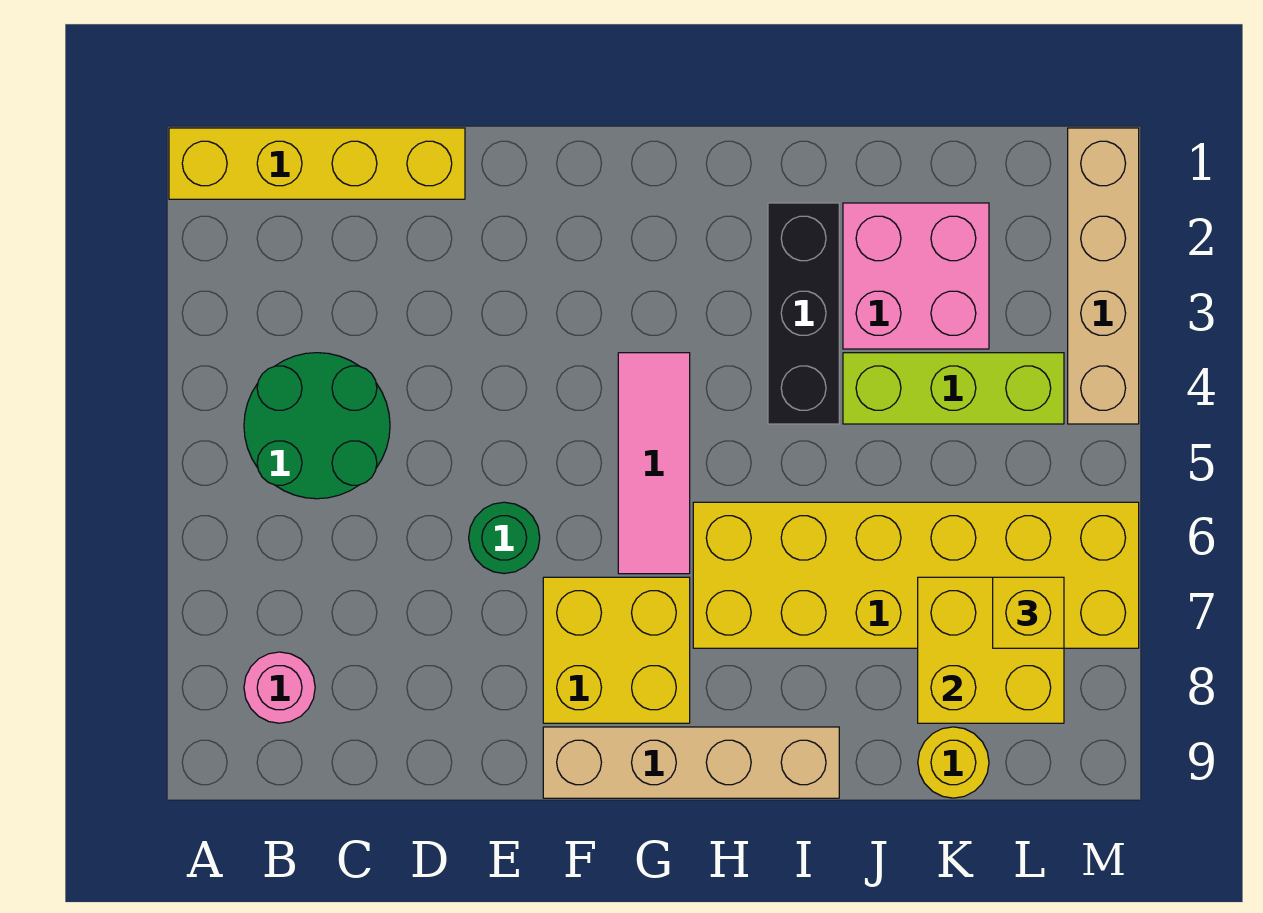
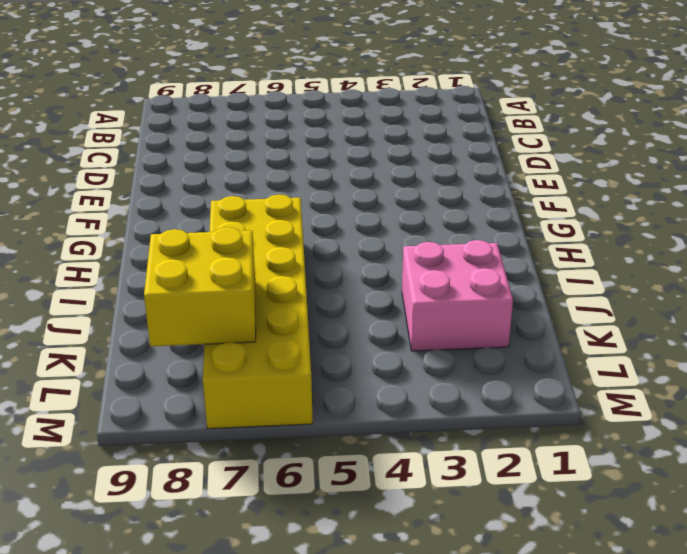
none -> yellow 1x4 brick [169,128,465,199]
none -> green 2x2 round brick [244,353,390,499]
none -> pink 1x1 round brick [244,652,315,723]

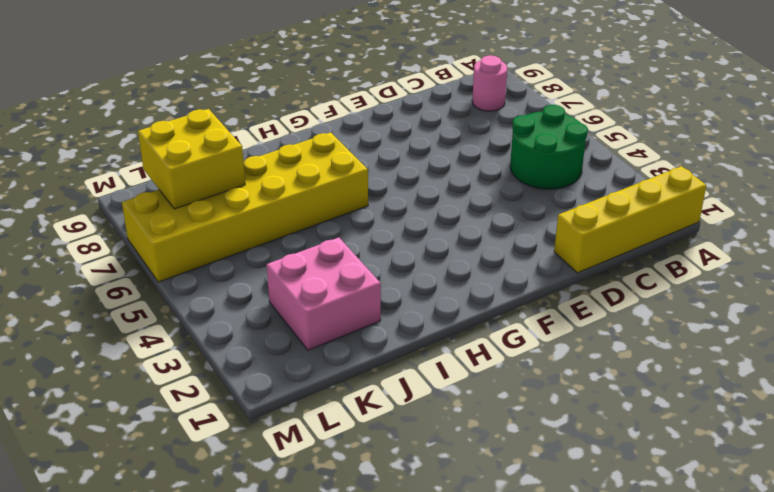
none -> green 1x1 round brick [469,502,540,574]
none -> yellow 2x2 brick [543,577,690,723]
none -> tan 1x4 brick [543,727,839,798]

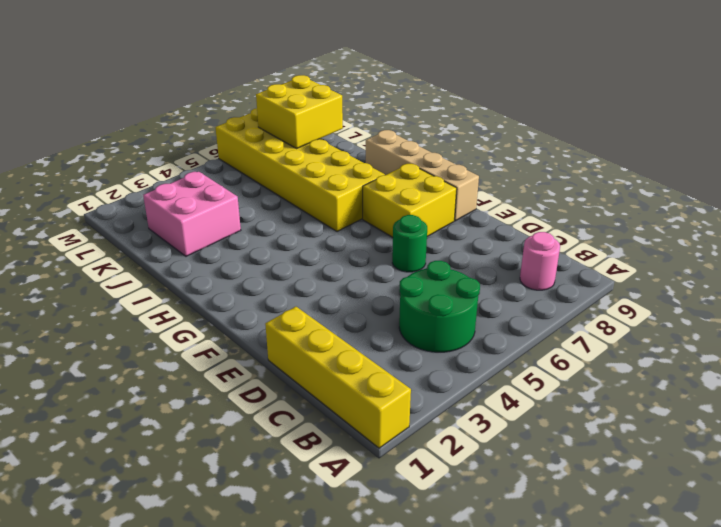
none -> pink 1x3 tile [618,353,690,574]
none -> black 1x3 brick [768,203,839,424]
none -> lime 1x3 brick [843,353,1064,424]

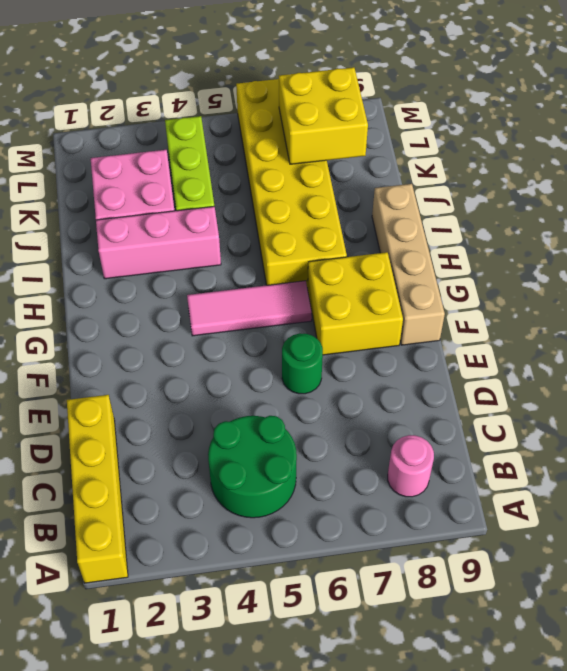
pink 1x3 brick [96,206,221,279] -> black 1x3 brick [768,203,839,424]
none -> yellow 1x1 round brick [918,727,989,798]
none -> tan 1x4 brick [1068,128,1139,424]
none -> yellow 1x1 brick [993,577,1064,648]

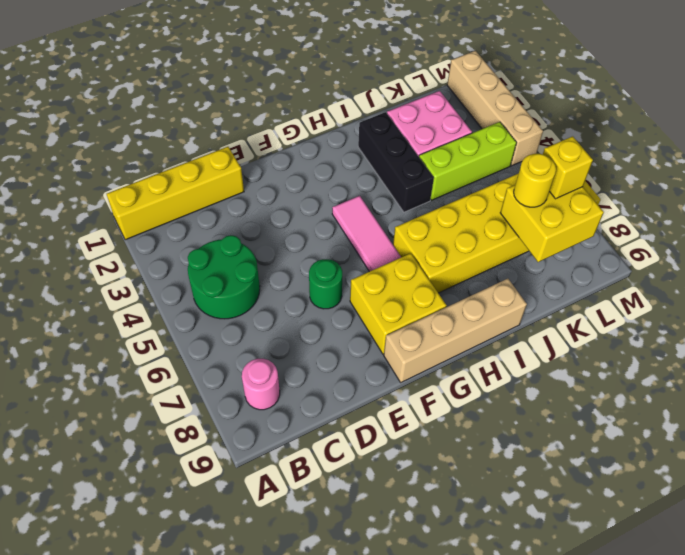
yellow 1x1 round brick [514,154,556,207] -> yellow 1x1 round brick moved to [918,727,989,798]

